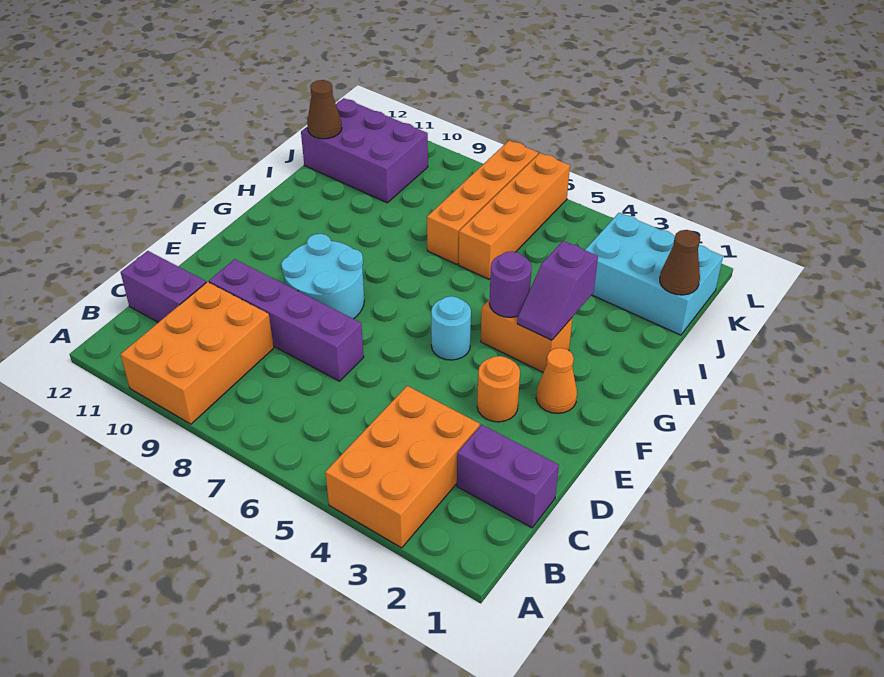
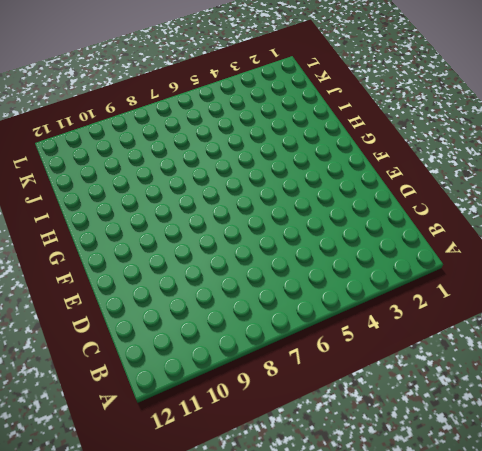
none -> orange 2x3 brick [325,386,480,548]
none -> orange 2x3 brick [121,282,274,424]
none -> purple 1x2 brick [457,425,559,528]

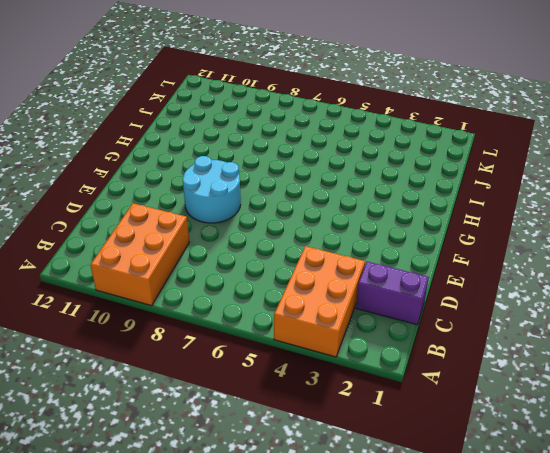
none -> purple 1x2 brick [121,251,206,322]
none -> purple 1x4 brick [209,259,364,381]
none -> orange 1x1 round brick [477,356,520,422]

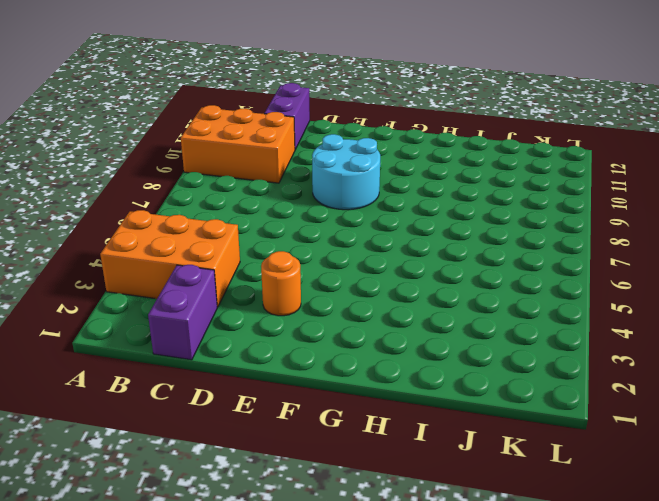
none -> purple 1x4 brick [209,259,364,381]
none -> orange 1x1 cone [536,348,577,413]
none -> cyan 1x1 round brick [431,296,471,360]

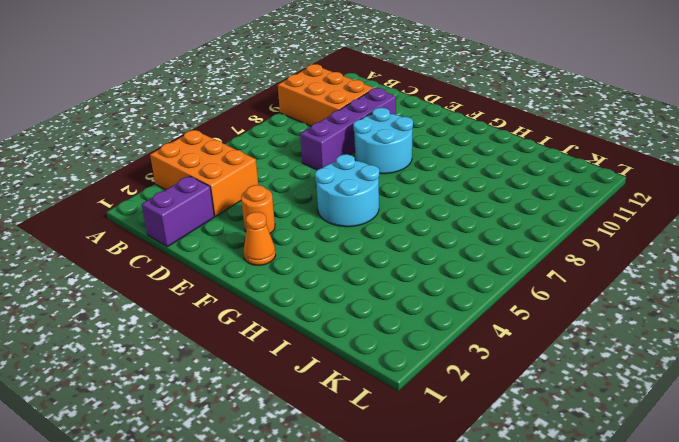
cyan 2x2 round brick [315,154,379,227] -> cyan 1x1 round brick [431,296,471,360]
none -> purple 1x2 brick [121,251,206,322]
none -> orange 1x2 brick [481,299,573,373]
none -> orange 1x4 brick [459,153,570,279]

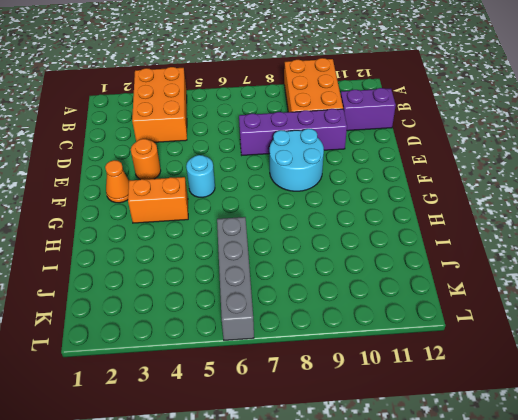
grey 1x4 brick [217,217,254,340] -> orange 1x4 brick [459,153,570,279]
none -> purple 1x2 brick [457,425,559,528]
none -> orange 1x4 brick [427,141,538,264]
none -> cyan 2x3 brick [585,213,723,335]

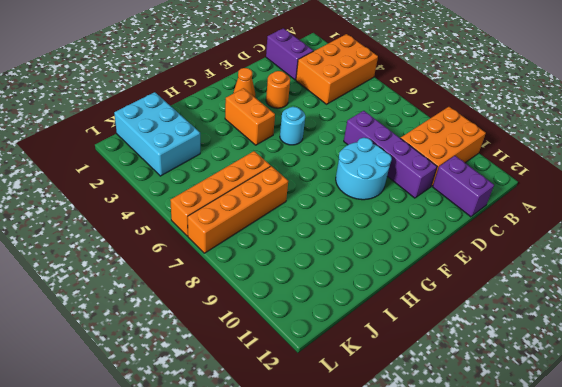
none -> purple 2x3 brick [301,98,428,203]
none -> purple 1x2 slope [517,241,598,340]
none -> purple 1x1 round brick [489,251,532,317]

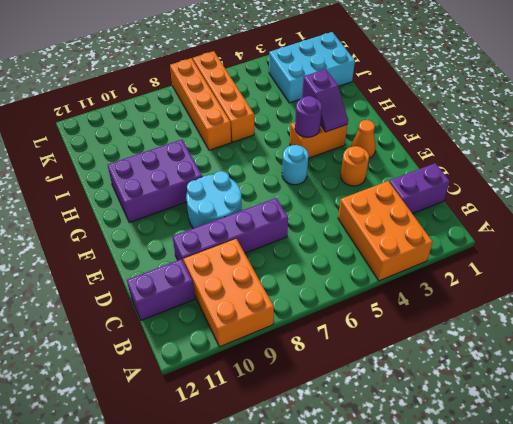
purple 2x3 brick [108,140,202,223] -> purple 2x3 brick moved to [301,98,428,203]
none -> brown 1x1 cone [660,230,700,295]
none -> brown 1x1 cone [307,80,342,139]

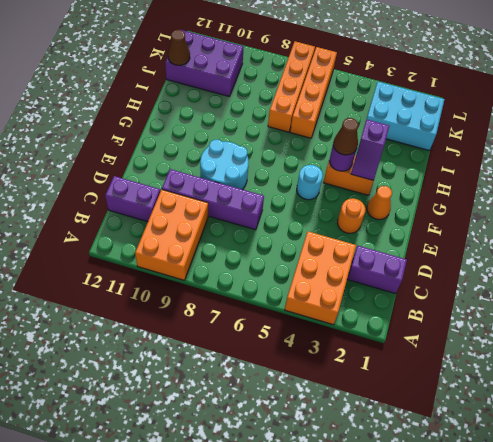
brown 1x1 cone [333,118,358,155] -> brown 1x1 cone moved to [660,230,700,295]

